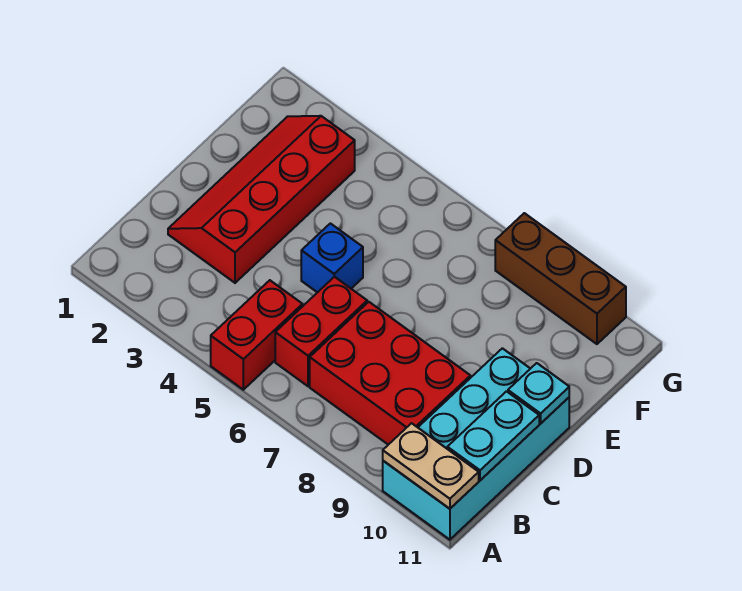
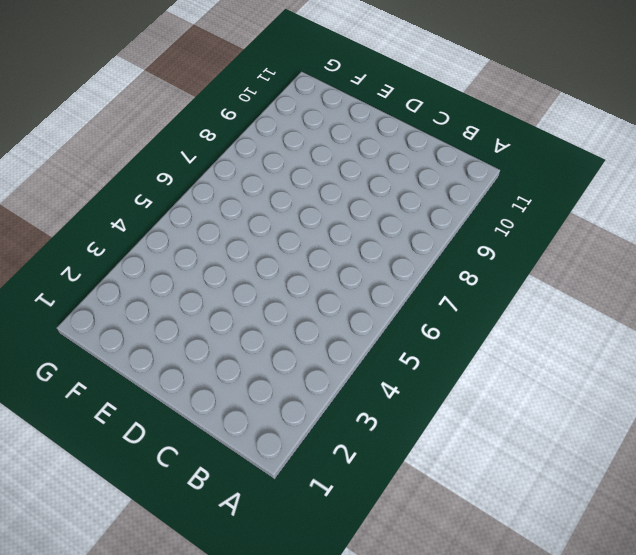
none -> red 1x2 brick [211,280,303,390]
none -> cyan 2x4 brick [383,348,569,540]

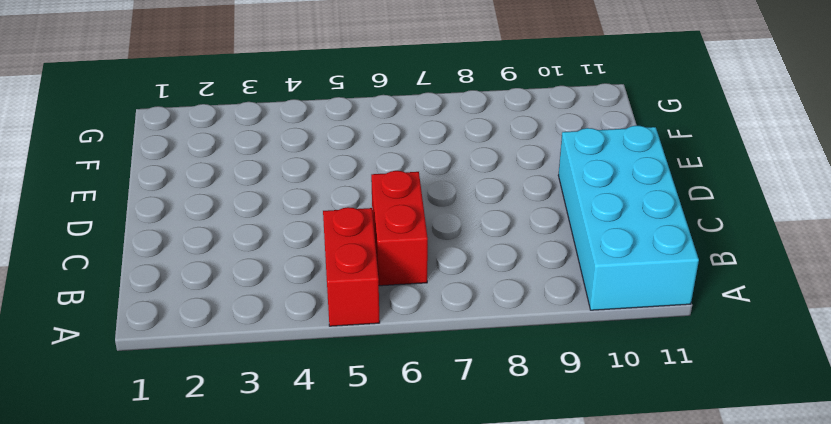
none -> red 2x3 brick [310,302,470,445]
none -> red 2x4 slope [168,116,355,283]

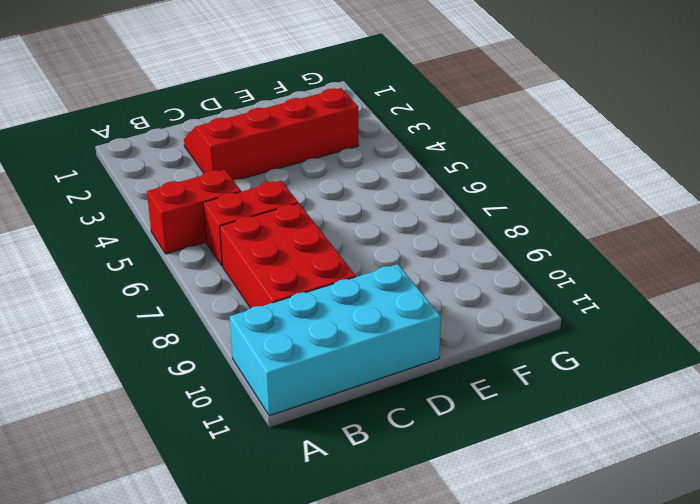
none -> blue 1x1 brick [301,223,363,293]
none -> brown 1x3 brick [495,213,626,344]

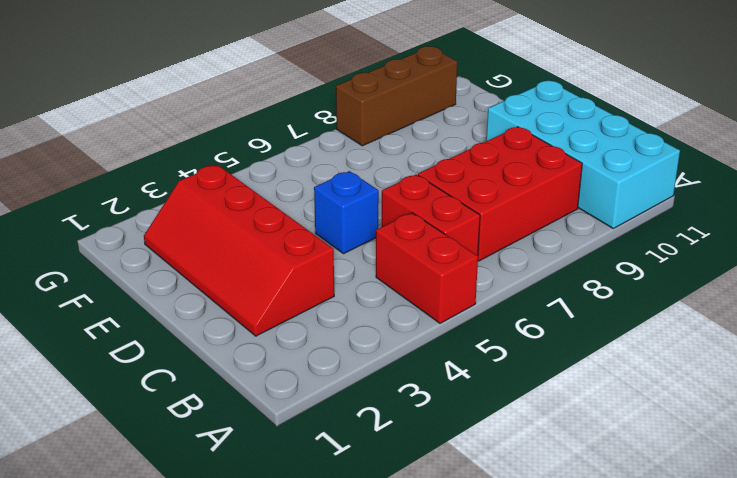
none -> tan 1x2 plate [383,423,479,509]
none -> cyan 1x2 plate [447,391,539,480]

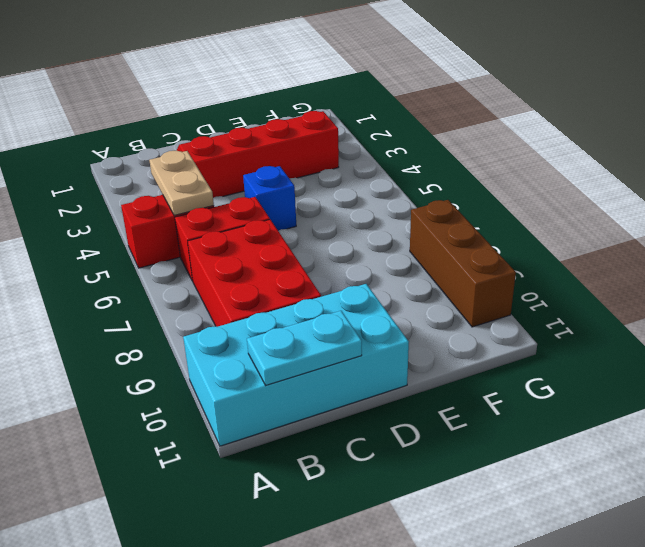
tan 1x2 plate [149,151,214,215] -> tan 1x2 plate moved to [383,423,479,509]
none -> cyan 1x1 plate [508,363,569,424]

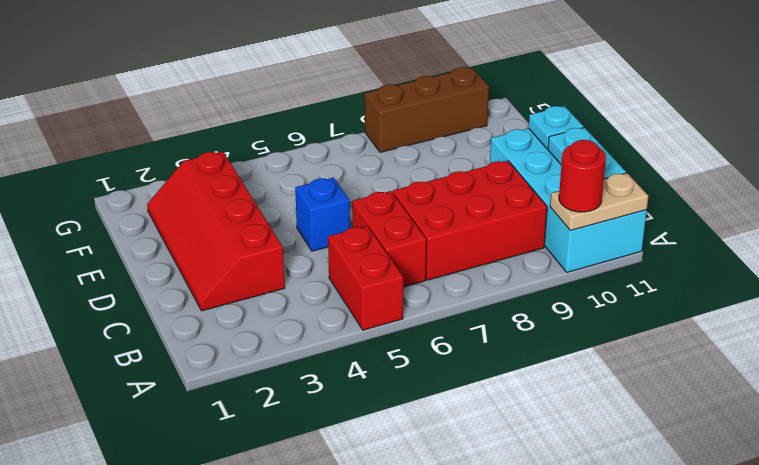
red 1x1 round brick [559,140,606,212] -> none

